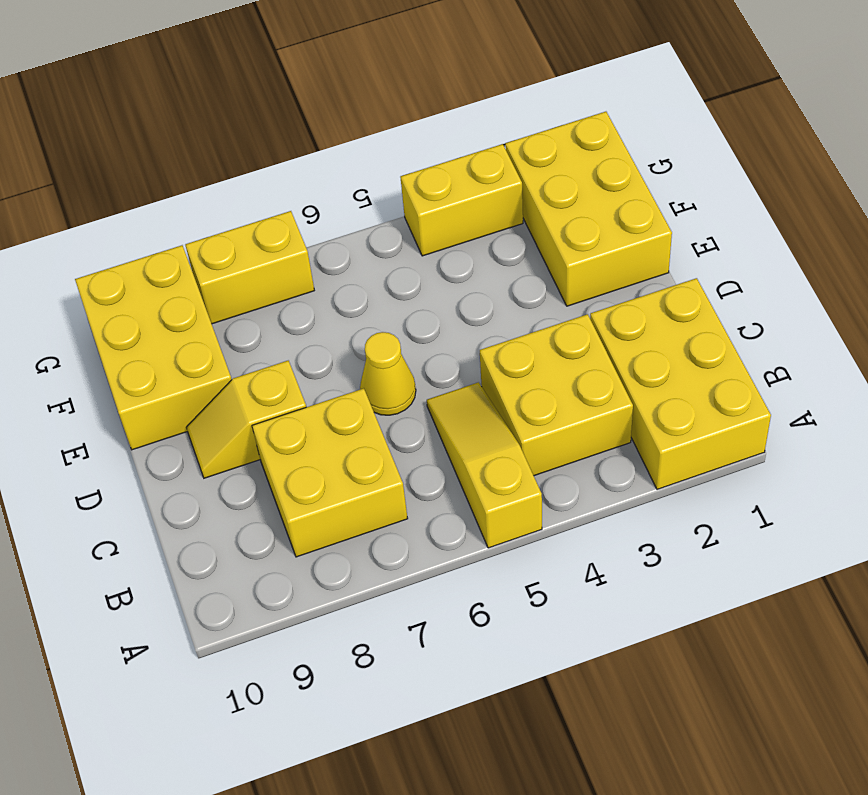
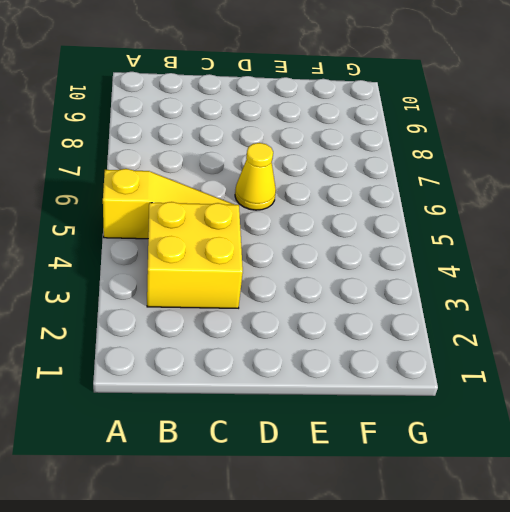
none -> yellow 2x3 brick [590,278,771,489]
none -> yellow 2x2 brick [252,388,408,557]

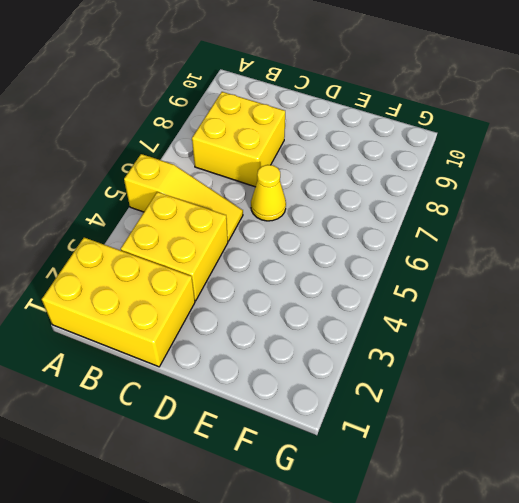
none -> yellow 1x2 slope [186,361,306,478]
none -> yellow 2x3 brick [505,112,672,306]

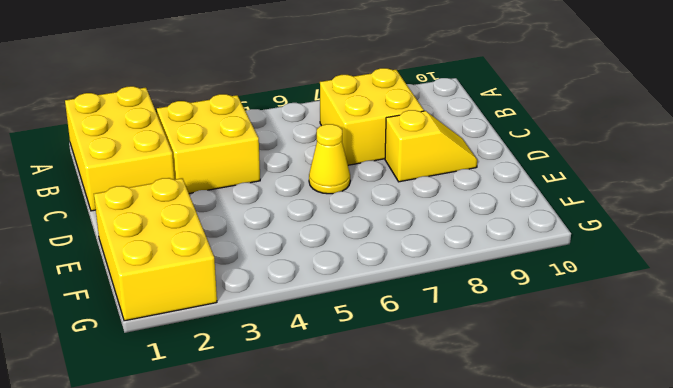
none -> yellow 1x3 slope [427,382,542,548]
none -> yellow 2x3 brick [75,245,232,450]

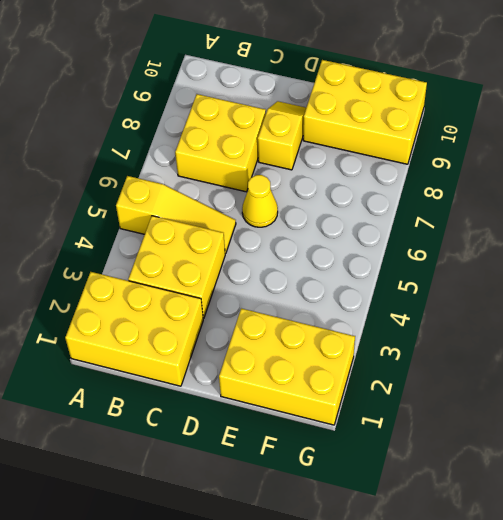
none -> yellow 1x2 brick [400,144,523,256]
none -> yellow 1x2 brick [185,211,314,324]

